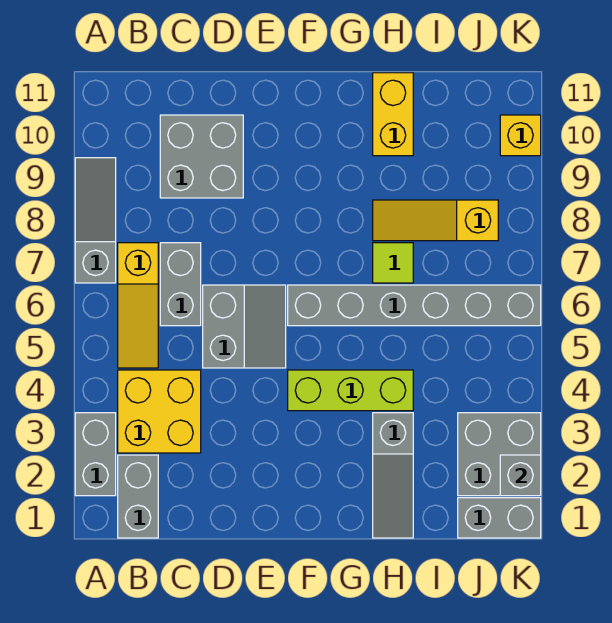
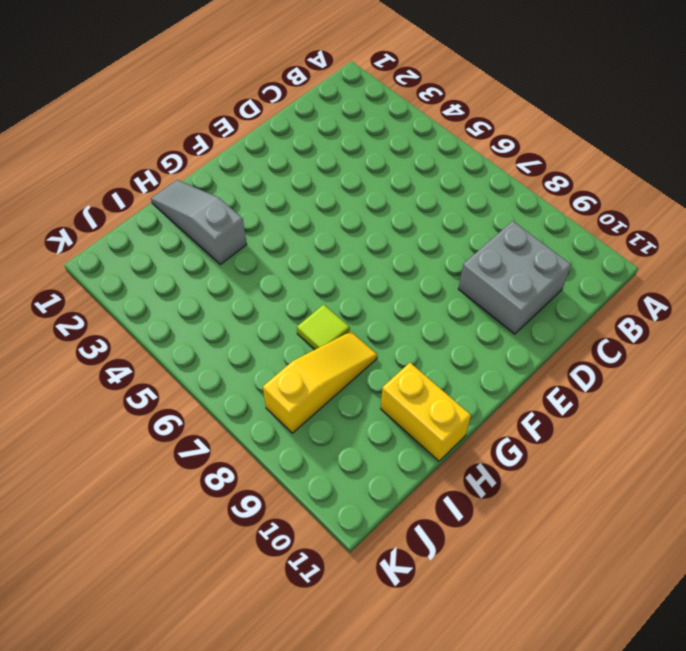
none -> grey 1x2 brick [75,413,116,496]
none -> grey 1x3 slope [75,158,116,283]
none -> grey 1x2 brick [118,455,158,538]

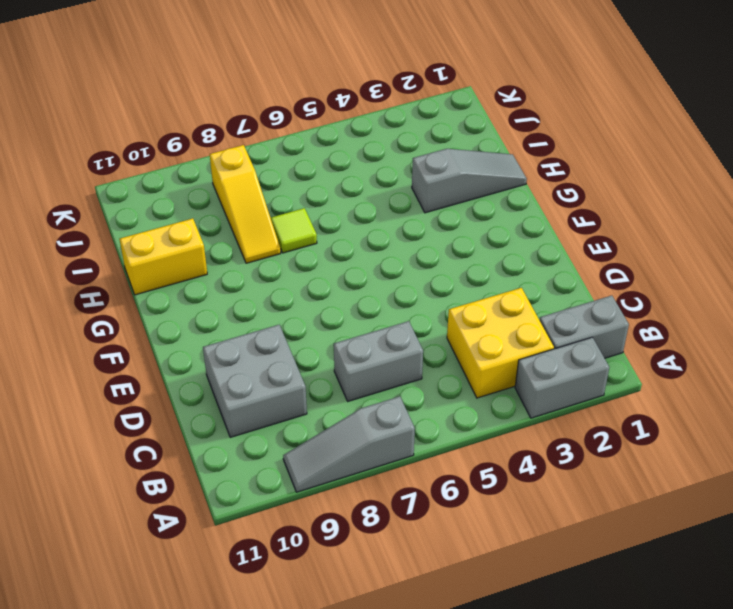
none -> yellow 1x3 slope [118,243,158,368]
none -> grey 2x2 slope [203,285,286,368]
none -> lime 1x3 brick [288,370,413,411]

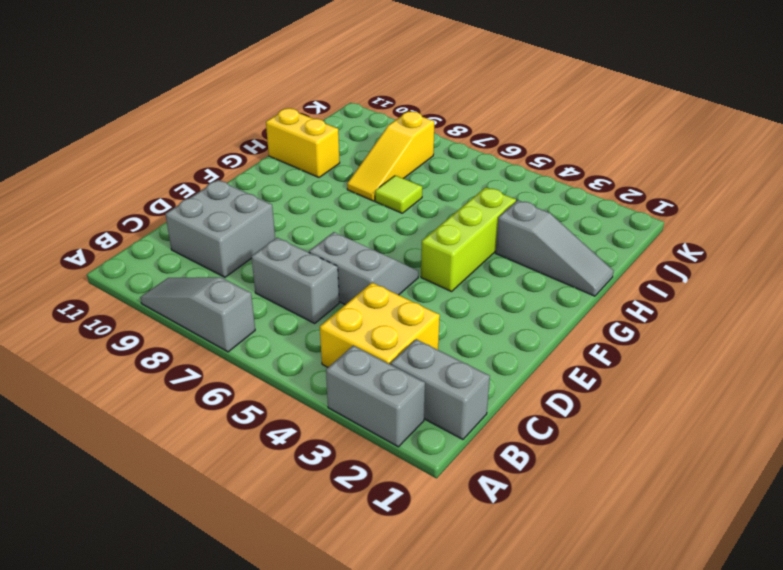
none -> yellow 1x3 slope [118,243,158,368]
none -> grey 1x6 brick [288,285,541,326]
none -> grey 1x2 brick [458,498,541,538]

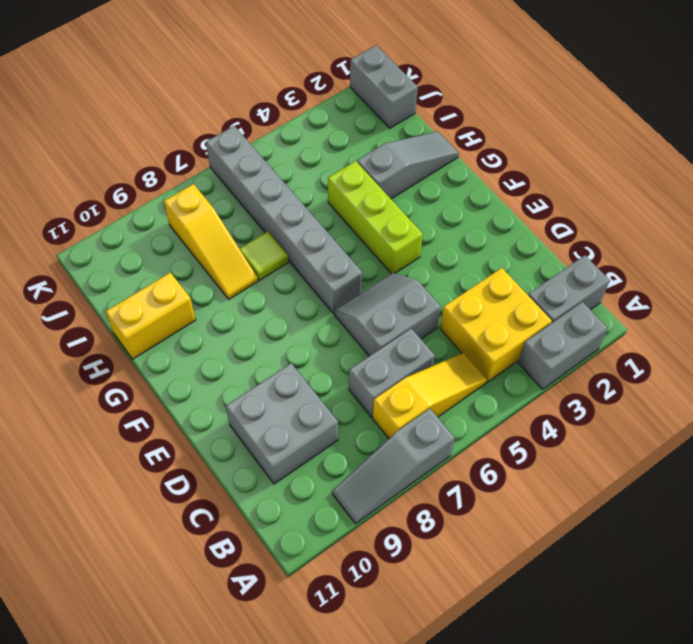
none -> grey 2x2 brick [458,413,541,496]
none -> yellow 1x1 brick [500,115,541,156]
none -> grey 1x1 brick [500,455,541,496]

